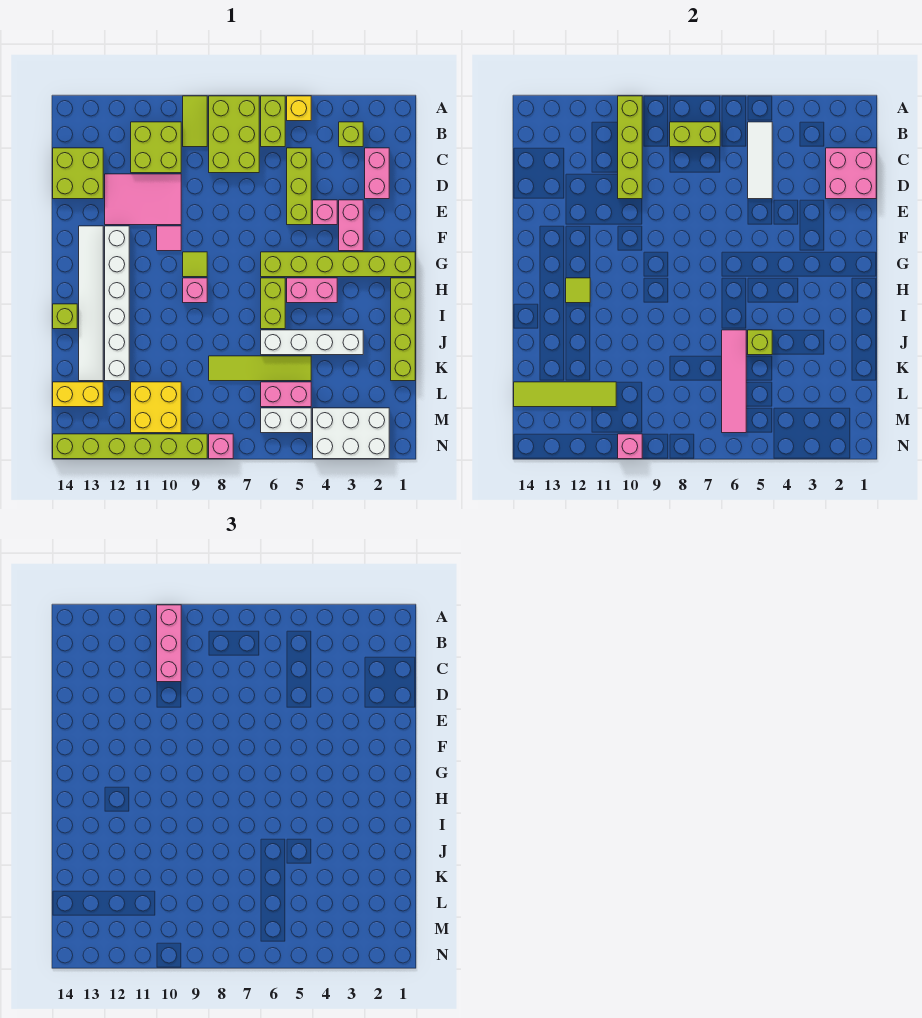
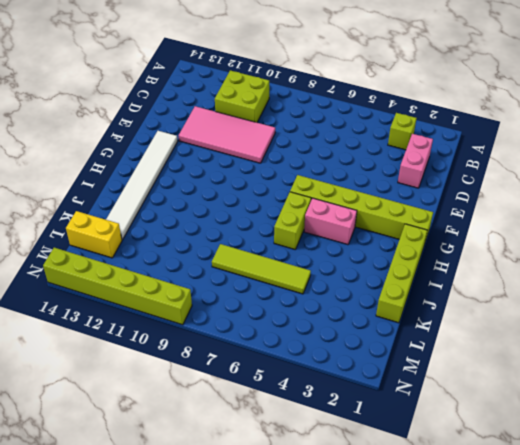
pink 2x4 tile [179,106,275,163] -> pink 2x3 tile [105,174,181,225]
none -> yellow 1x1 brick [287,96,311,121]
none -> lime 1x2 brick [261,96,285,147]
none -> lime 2x3 brick [209,96,259,173]
none -> lime 1x2 tile [183,96,207,147]

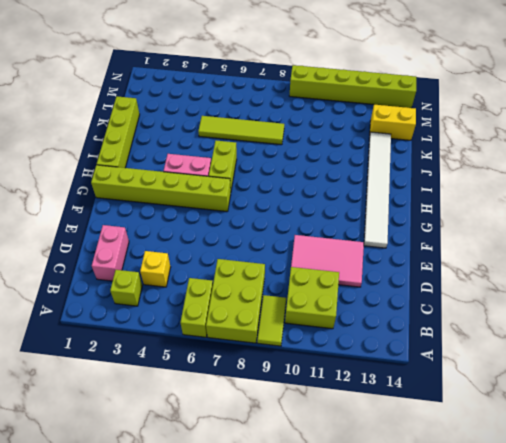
yellow 1x1 brick [140,251,171,287] -> yellow 1x1 brick moved to [287,96,311,121]
none -> lime 1x3 brick [287,148,311,225]
none -> lime 2x2 brick [53,148,103,199]
none -> pink 1x2 brick [339,200,363,251]
none -> pink 1x1 brick [313,200,337,225]

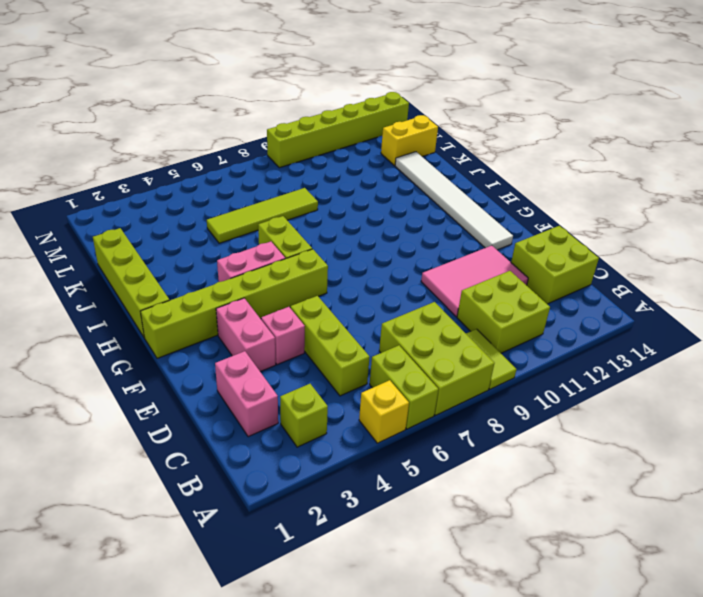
none -> pink 1x1 tile [157,226,181,251]
none -> white 1x6 brick [105,226,129,381]
none -> lime 1x1 tile [183,252,207,277]
none -> pink 1x1 brick [183,278,207,303]

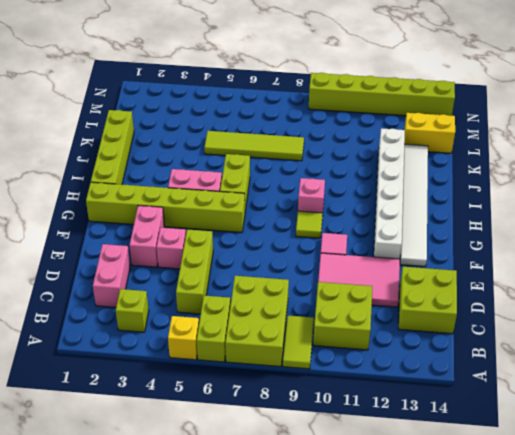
none -> lime 1x1 brick [53,304,77,329]
none -> white 1x4 brick [261,330,363,355]
none -> pink 1x2 brick [261,382,311,407]
none -> yellow 2x2 brick [131,382,181,433]

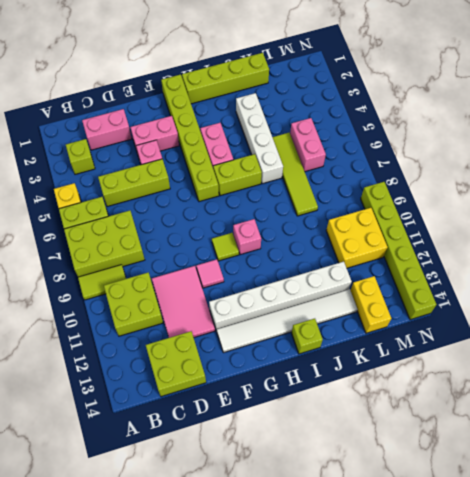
none -> white 2x3 brick [313,408,389,459]
none -> white 1x2 brick [261,408,311,433]
none -> pink 1x1 brick [209,434,233,459]
none -> lime 1x4 brick [618,96,642,199]

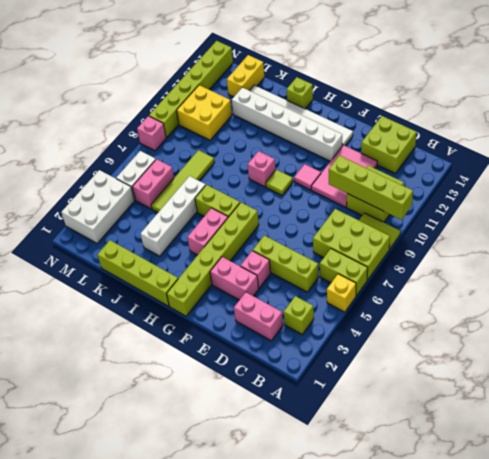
none -> white 1x3 tile [748,122,772,199]
none -> lime 1x2 brick [670,122,720,147]
none -> pink 2x2 brick [826,148,876,199]
none -> lime 1x1 tile [566,278,590,303]

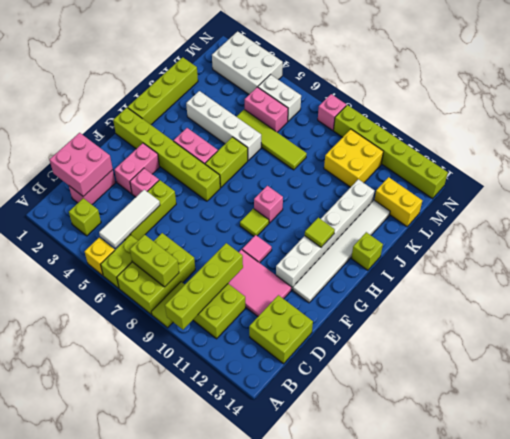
none -> lime 1x1 brick [748,330,772,355]
none -> pink 1x4 tile [722,330,746,433]
none -> lime 1x4 tile [514,382,616,407]
none -> pink 1x1 brick [618,434,642,459]

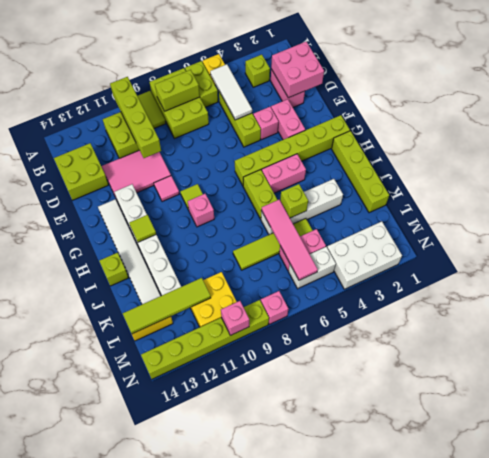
none -> pink 1x3 brick [157,605,181,682]

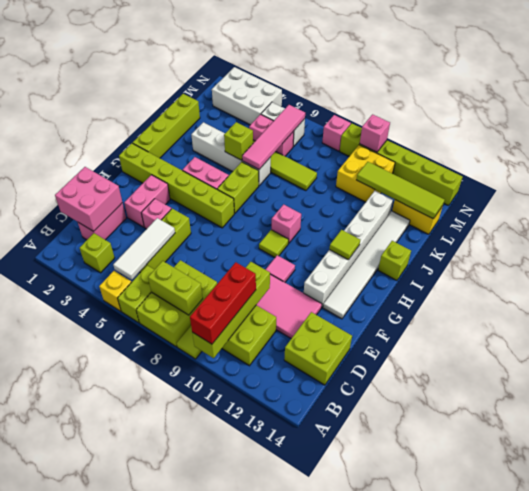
red 1x3 brick [190,262,256,344] -> pink 1x3 brick [157,605,181,682]

